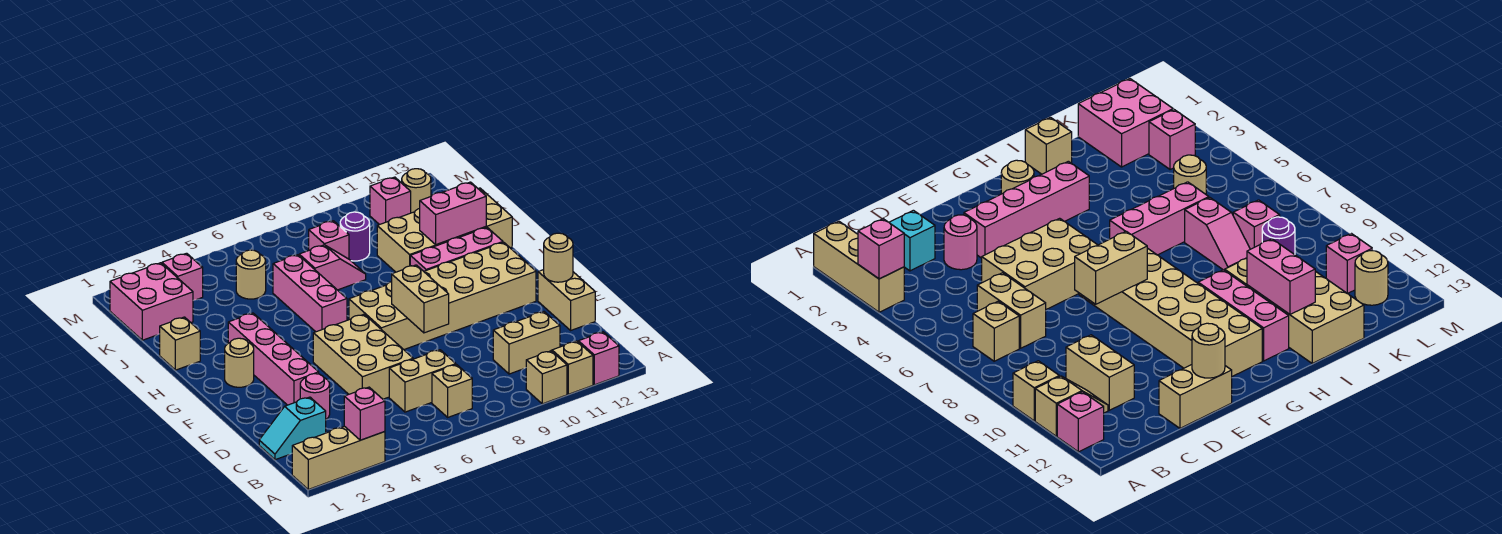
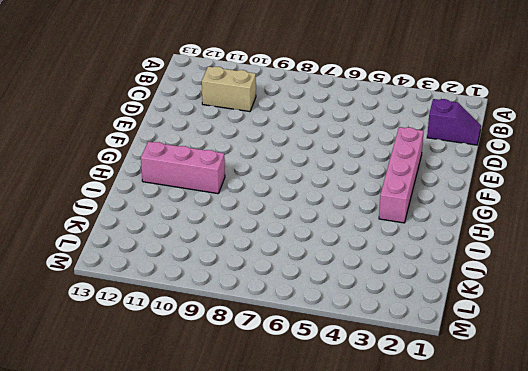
purple 1x2 slope [427,99,481,145] -> cyan 1x2 slope [259,397,326,460]
none -> tan 1x3 brick [292,426,385,489]
none -> tan 1x1 brick [526,351,567,404]
none -> tan 1x2 slope [551,341,593,394]
none -> pink 1x1 brick [578,332,619,385]

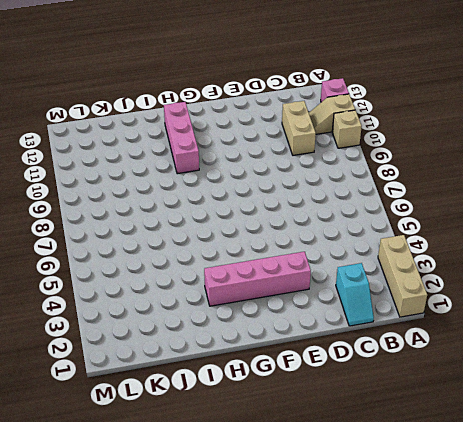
none -> tan 1x1 brick [432,365,472,417]
none -> tan 1x2 brick [389,350,456,412]
none -> pink 1x1 round brick [300,374,330,419]
none -> tan 2x3 brick [313,314,413,399]

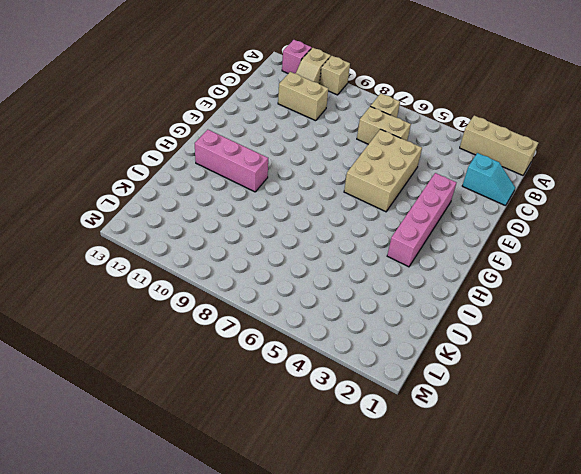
none -> pink 1x1 round brick [300,374,330,419]
none -> tan 1x2 brick [538,270,595,330]
none -> tan 2x6 brick [349,242,536,349]
none -> tan 1x1 round brick [225,338,254,387]

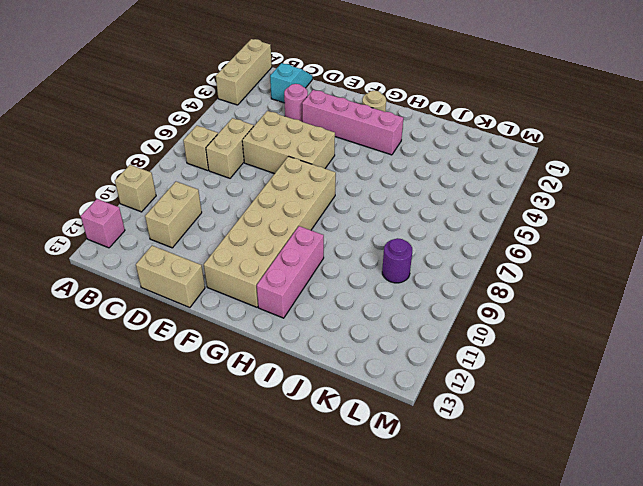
none -> tan 1x2 slope [551,341,593,394]
none -> pink 1x3 brick [273,255,347,332]
none -> tan 1x1 brick [160,317,200,370]
none -> tan 2x4 brick [377,188,512,272]

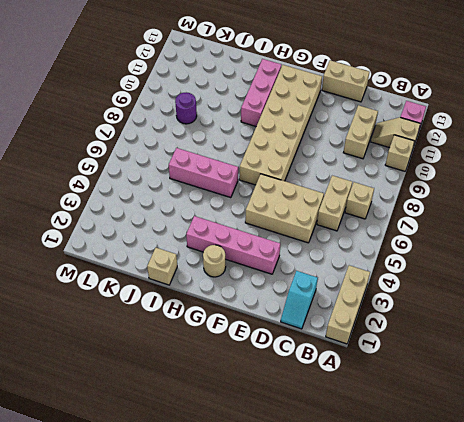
none -> pink 1x1 round brick [300,374,330,419]
none -> tan 2x4 brick [377,188,512,272]
none -> pink 1x2 slope [299,245,366,290]
none -> pink 2x2 brick [110,263,193,340]

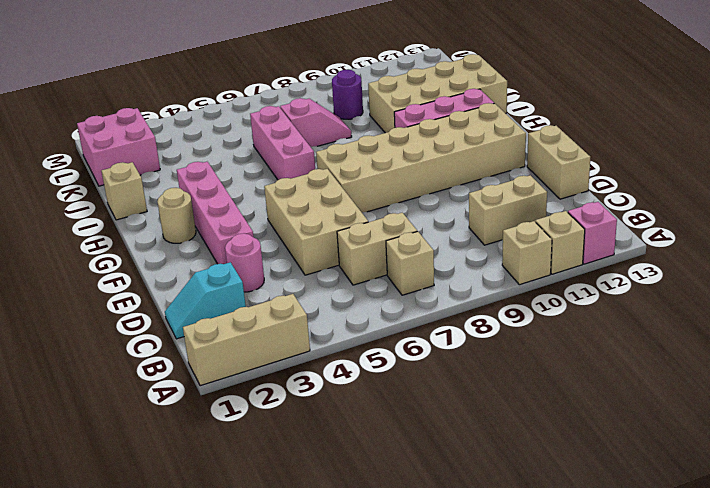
none -> tan 1x1 round brick [236,250,266,299]
none -> pink 1x1 brick [309,221,349,259]
none -> pink 1x1 brick [162,253,203,300]
none -> pink 1x1 brick [370,177,411,225]

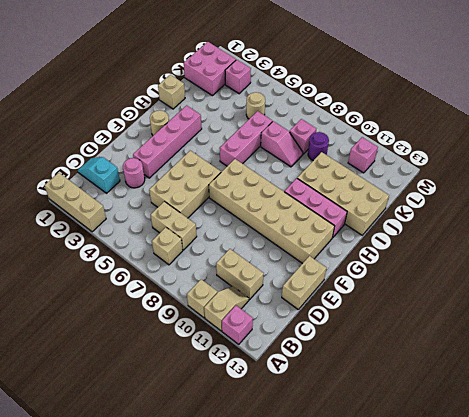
none -> tan 1x1 round brick [402,169,431,213]
none -> pink 1x1 brick [344,387,385,440]
none -> tan 1x2 brick [392,265,449,333]
none -> tan 1x1 round brick [544,233,573,282]

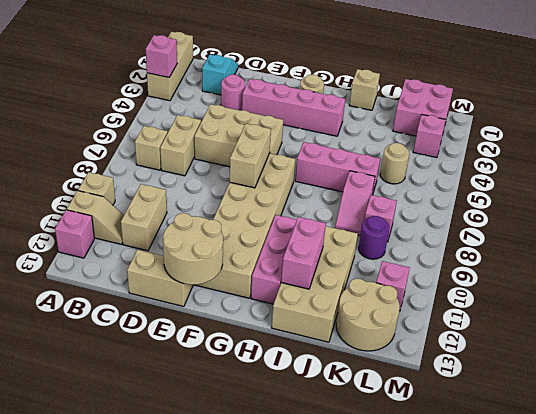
tan 2x2 round brick [163,213,223,285] -> tan 1x1 round brick [544,233,573,282]
tan 1x2 brick [230,124,271,188] -> tan 1x2 brick turned to [392,265,449,333]
tan 2x2 round brick [336,279,400,351] -> tan 1x1 round brick [402,169,431,213]

